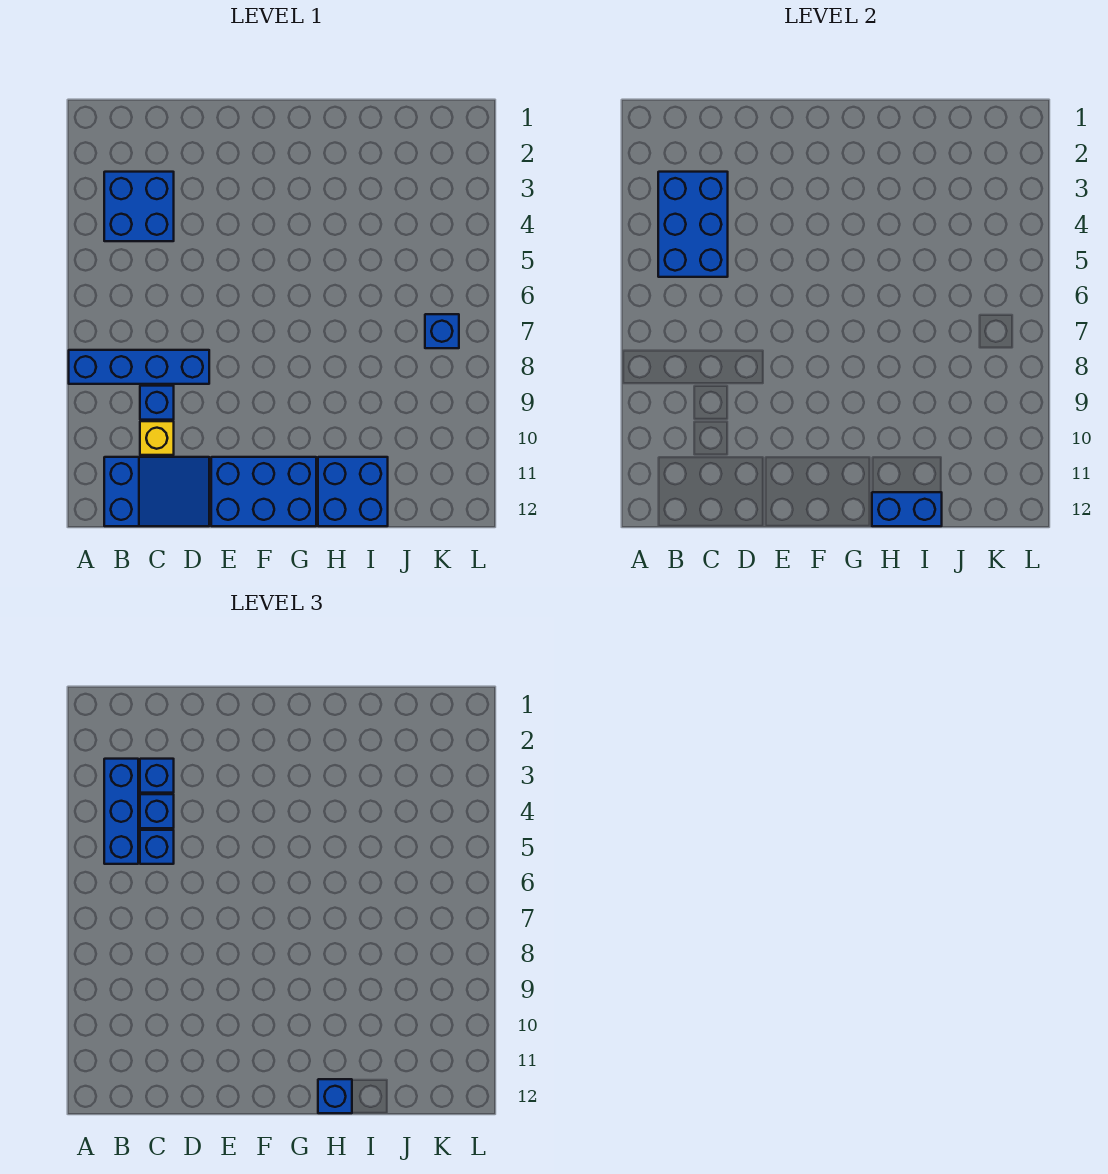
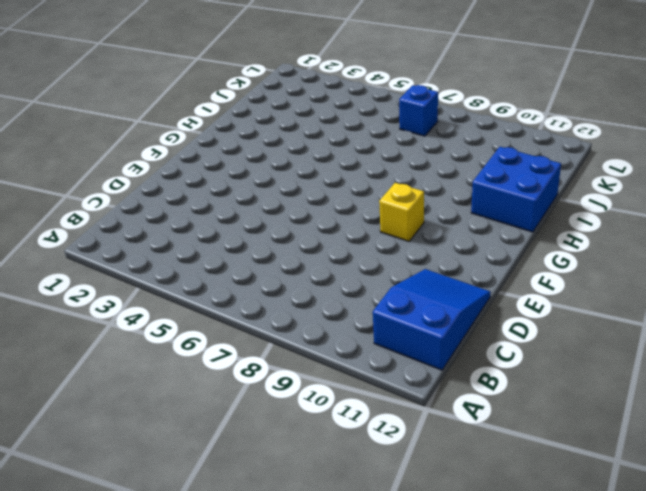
yellow 1x1 brick [379,183,424,241] -> yellow 1x1 brick moved to [140,421,174,455]
none -> blue 1x4 brick [69,350,209,384]
none -> blue 2x2 brick [104,172,174,241]
none -> blue 1x1 brick [140,386,174,420]

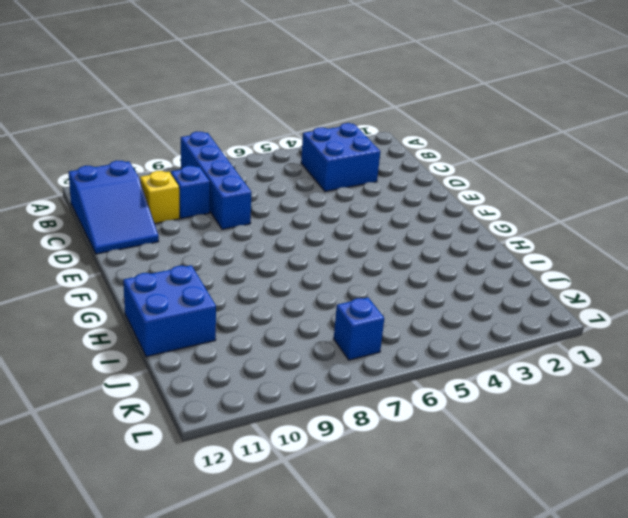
none -> blue 2x3 brick [211,457,316,526]
none -> blue 2x3 brick [658,172,728,277]
none -> blue 1x2 brick [872,492,942,526]

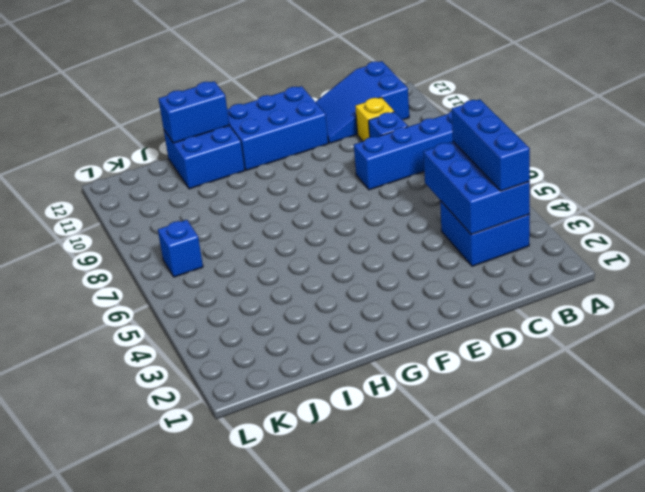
none -> blue 1x1 brick [140,759,174,793]
none -> blue 1x1 brick [140,794,174,828]
none -> blue 1x1 brick [140,830,174,864]

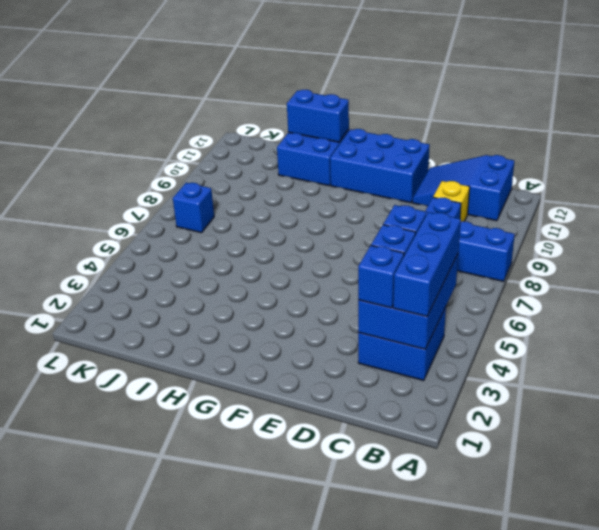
none -> blue 1x1 brick [318,1079,352,1113]

